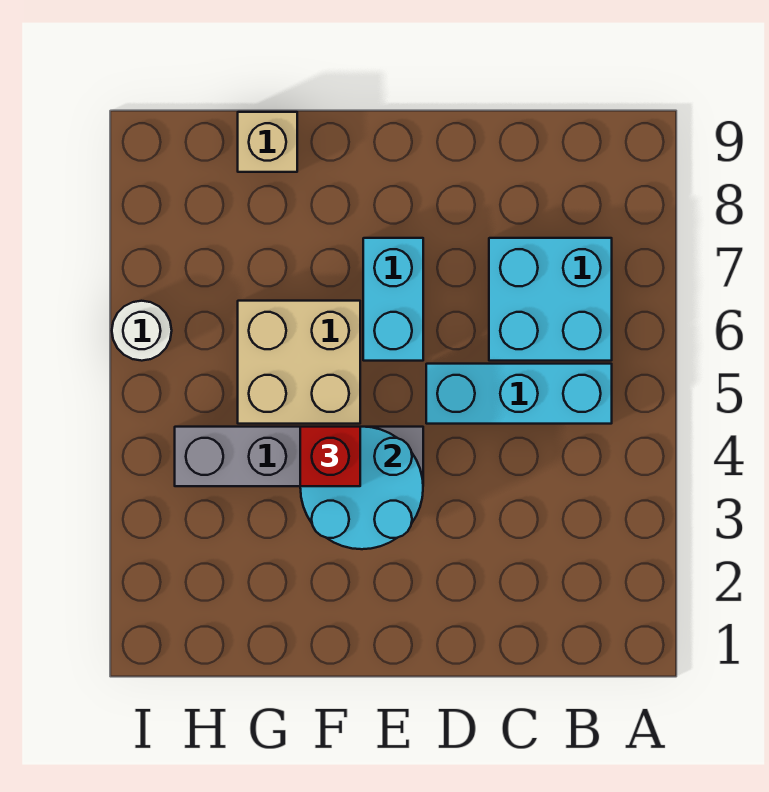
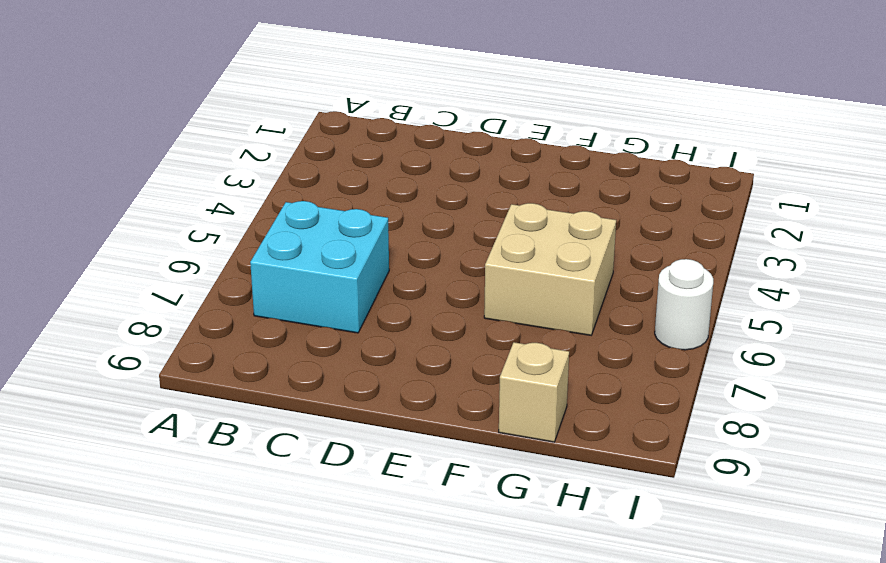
none -> cyan 1x3 brick [426,364,612,424]
none -> grey 1x4 brick [175,427,423,486]

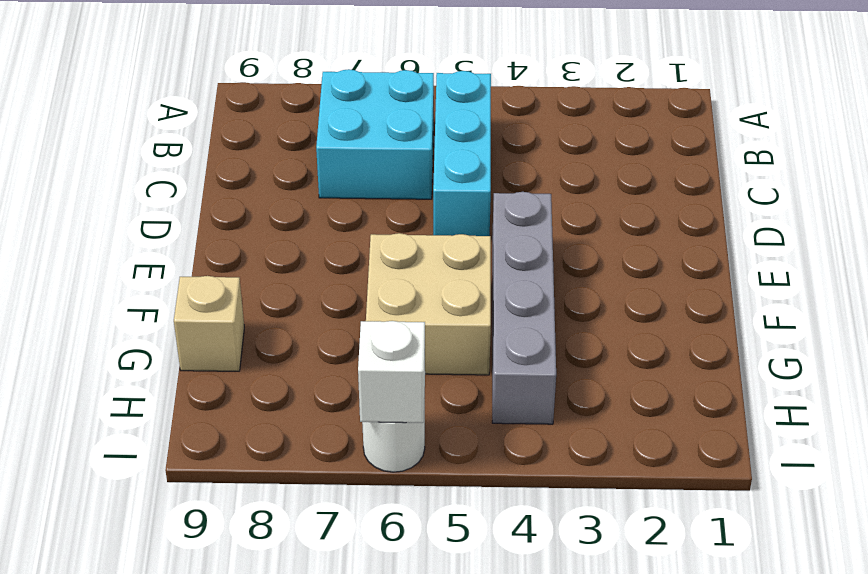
white 1x1 brick [358,321,425,423] -> none
none -> cyan 1x2 brick [363,238,423,361]
none -> cyan 2x2 round brick [300,427,423,549]

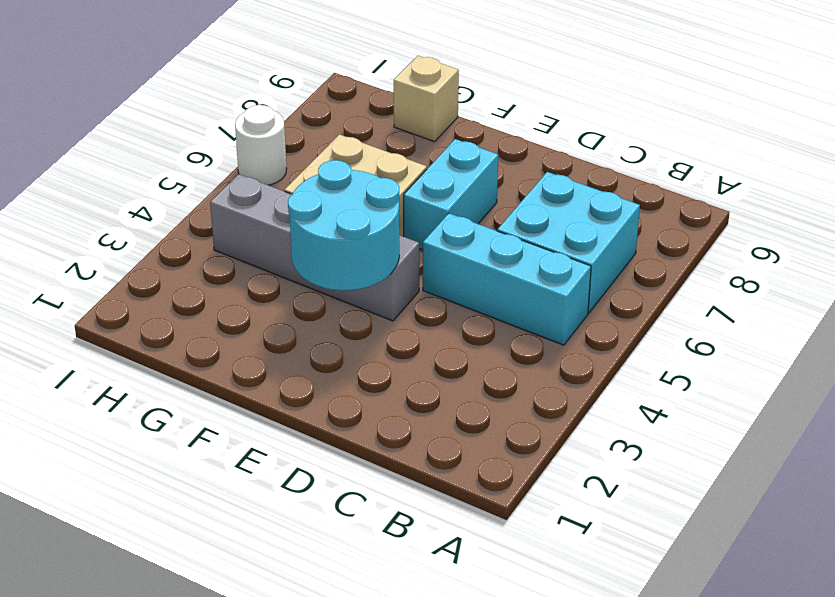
none -> red 1x1 brick [300,427,360,486]

